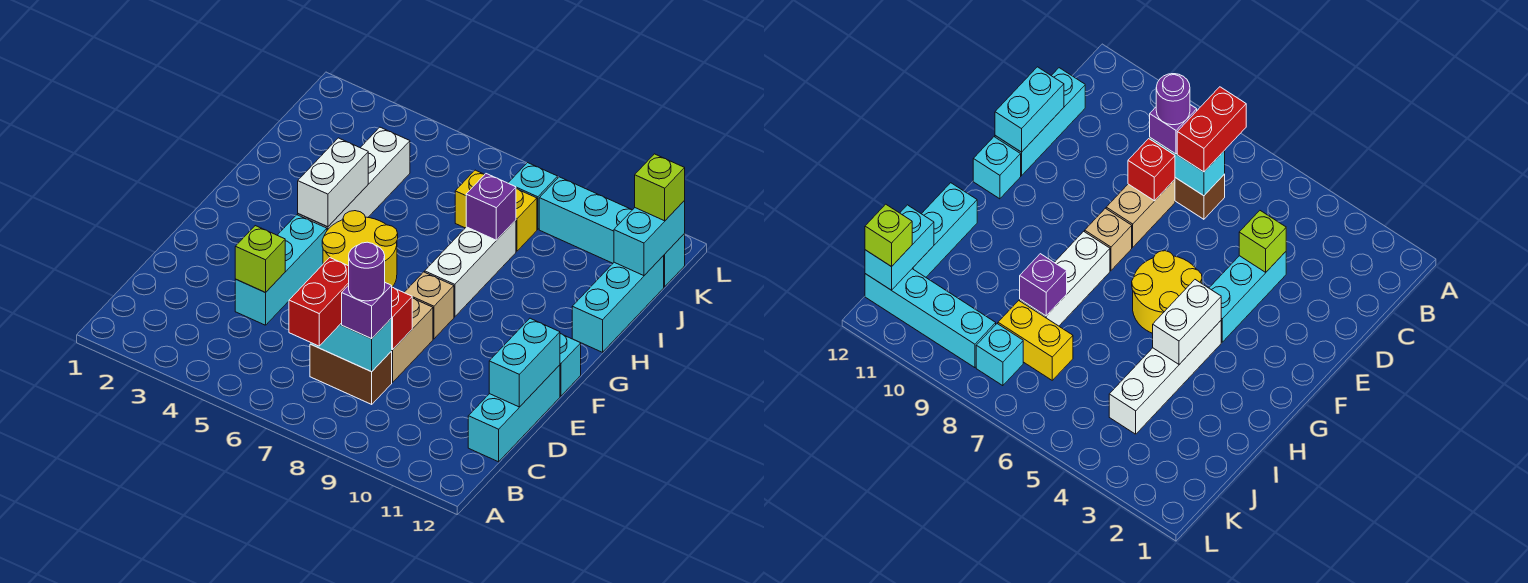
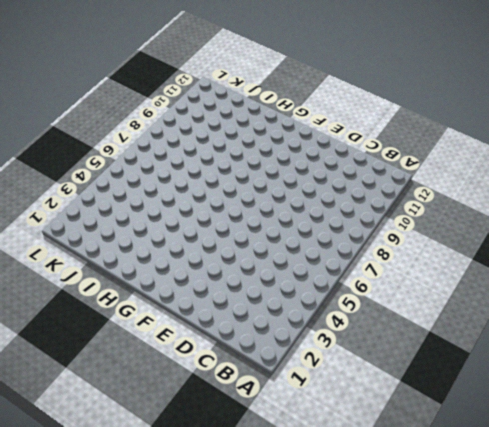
none -> brown 1x2 brick [310,344,392,404]
none -> cyan 1x3 brick [468,365,560,462]
none -> cyan 1x3 brick [235,215,327,325]

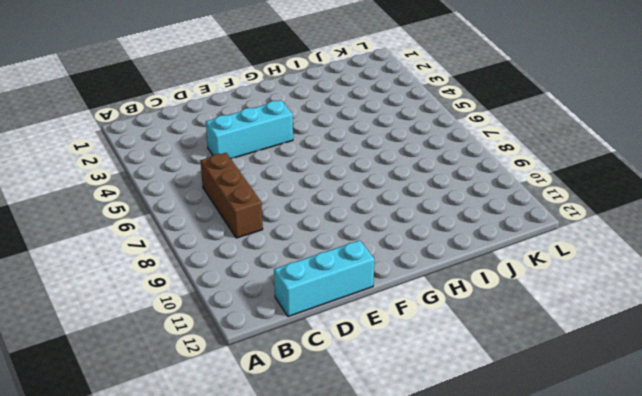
brown 1x3 brick [200,153,263,238] -> brown 1x2 brick [310,344,392,404]
none -> tan 1x2 brick [391,298,433,383]
none -> yellow 2x2 round brick [322,211,398,287]
none -> tan 1x1 brick [404,272,454,339]

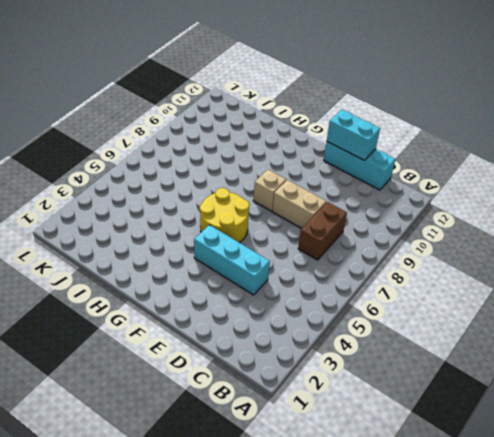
none -> cyan 1x1 brick [560,334,581,396]
none -> white 1x4 brick [298,127,410,230]
none -> white 1x3 brick [425,220,516,317]

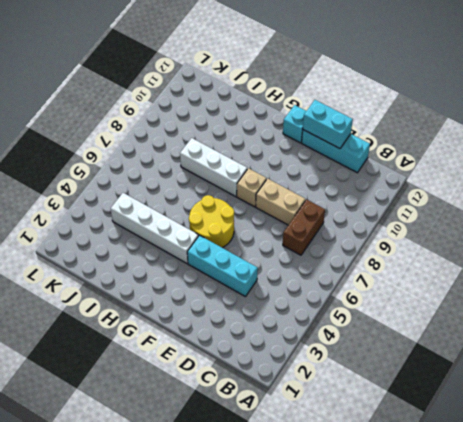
none -> cyan 1x3 brick [572,256,664,352]
none -> yellow 1x2 brick [455,170,537,251]
none -> cyan 1x1 brick [508,163,558,229]

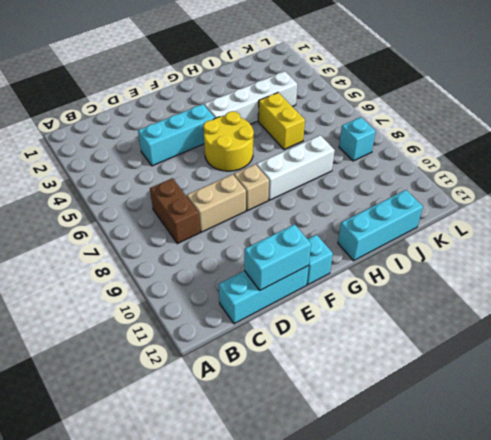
yellow 1x2 brick [258,93,305,150] -> yellow 1x2 brick moved to [455,170,537,251]
none -> cyan 1x4 brick [539,177,685,287]
none -> cyan 1x2 brick [310,319,392,372]
none -> lime 1x1 brick [235,226,285,292]

